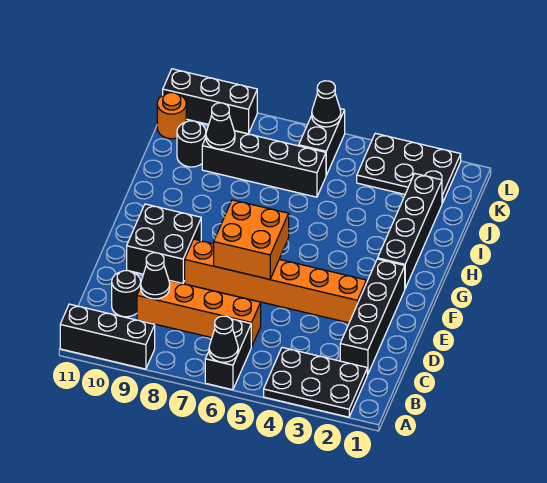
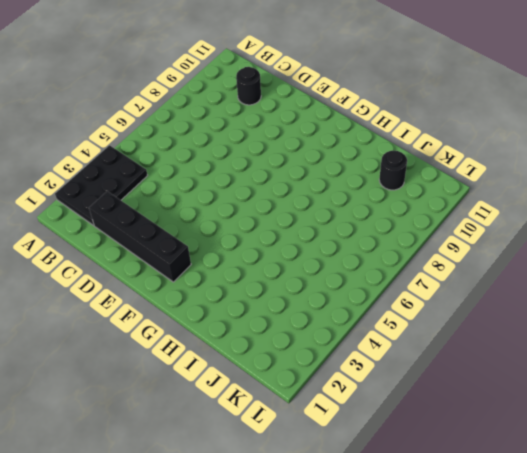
none -> black 1x2 brick [205,319,251,390]
none -> black 1x3 brick [60,304,155,369]
none -> orange 1x4 brick [137,281,261,347]

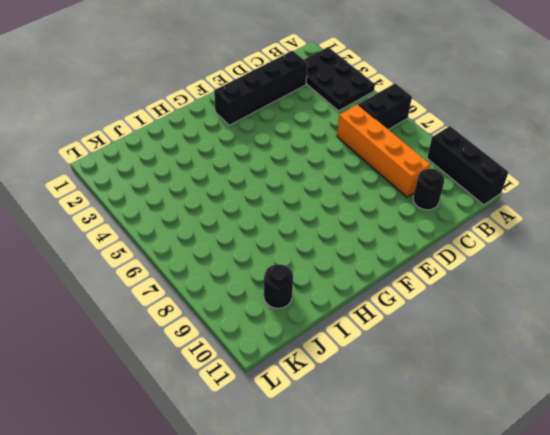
none -> orange 1x6 brick [185,239,366,323]
none -> black 2x2 brick [127,204,201,284]
none -> black 1x4 brick [378,174,442,288]

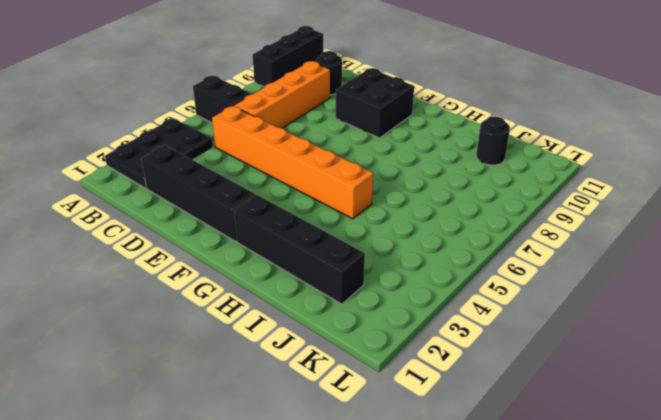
orange 1x6 brick [212,106,373,219] -> orange 1x6 brick turned to [185,239,366,323]
none -> black 1x4 brick [202,131,326,197]
none -> black 2x3 plate [357,133,461,203]
none -> black 1x2 brick [299,109,345,175]

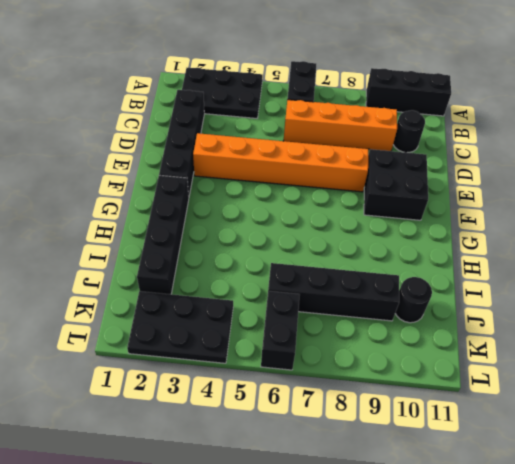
none -> orange 1x1 round brick [157,93,186,139]
none -> black 1x3 brick [163,69,257,134]
none -> black 1x1 cone [209,316,238,362]

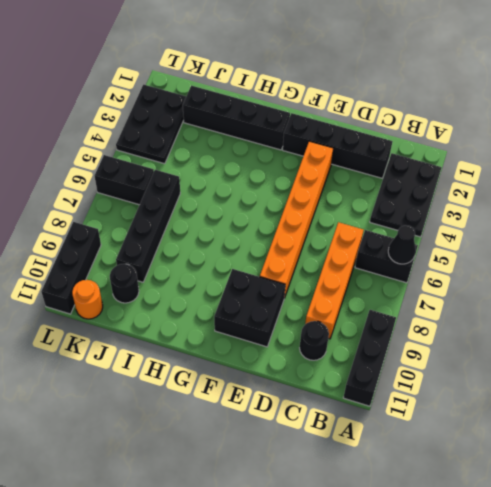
none -> black 1x1 cone [141,253,170,299]
none -> orange 2x2 brick [214,200,289,279]
none -> black 1x1 cone [206,103,235,149]

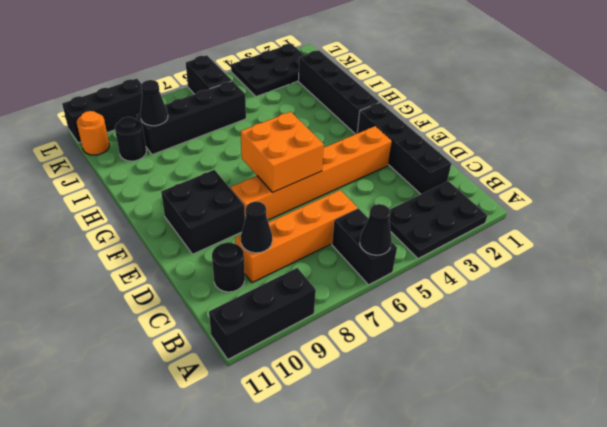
none -> black 1x1 cone [312,81,341,127]

